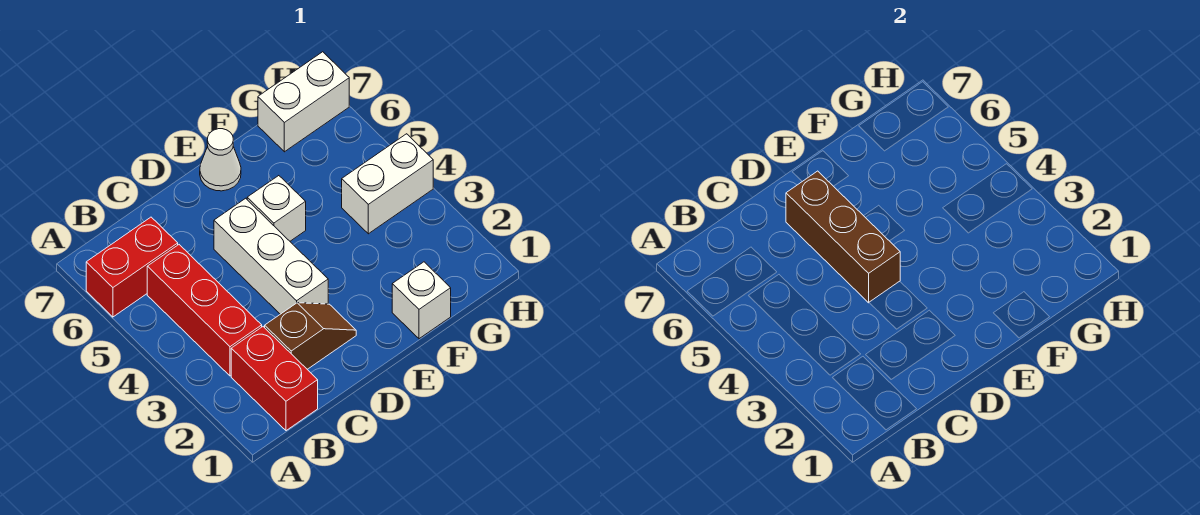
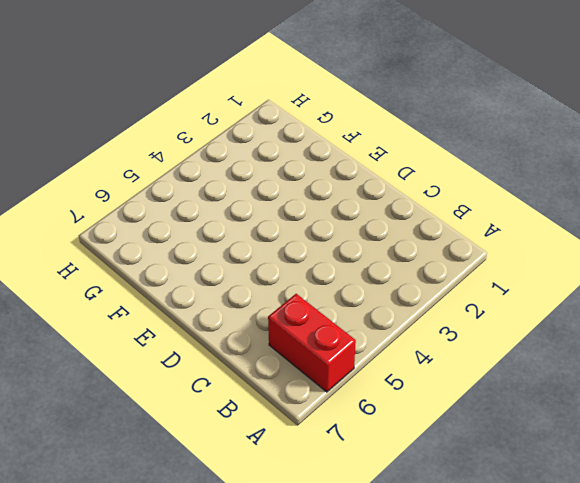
none -> red 1x2 brick [231,327,318,431]
none -> red 1x3 brick [147,245,262,376]

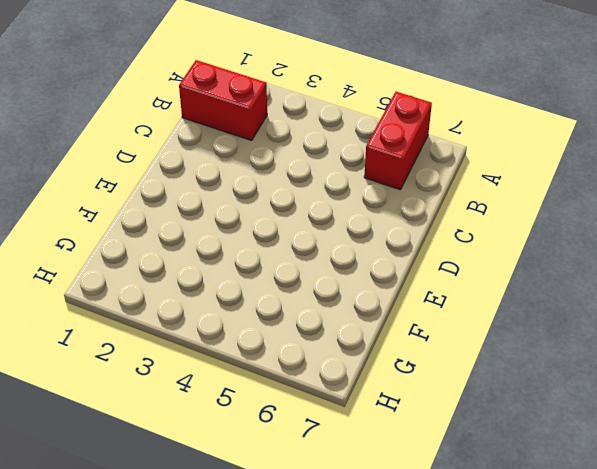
none -> red 1x3 brick [147,245,262,376]
none -> brown 1x2 slope [265,303,356,369]

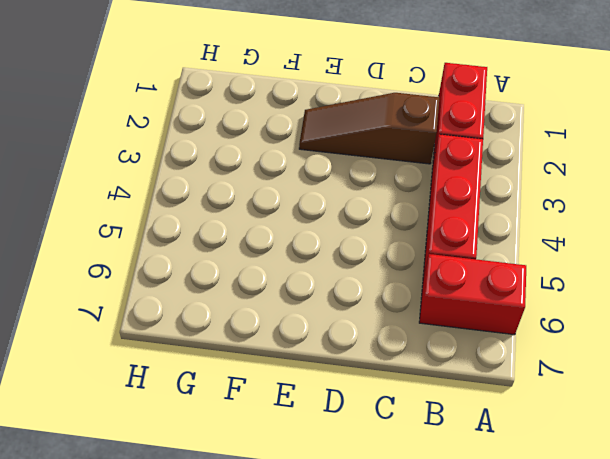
brown 1x3 slope [299,93,439,164] -> brown 1x2 slope [265,303,356,369]
none -> white 1x3 brick [214,198,328,314]
none -> white 1x1 brick [247,176,306,241]

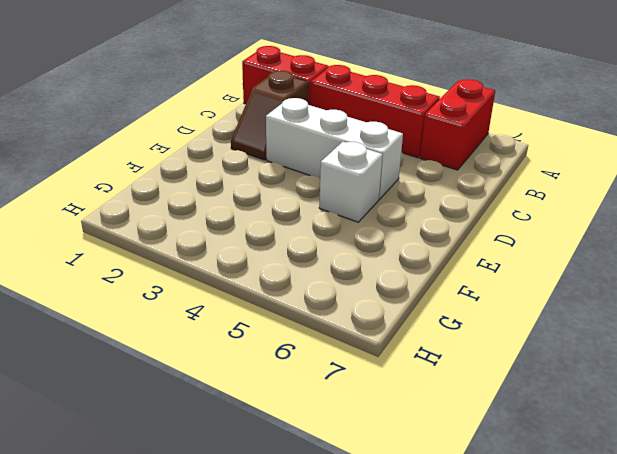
none -> white 1x1 cone [200,129,241,191]
none -> white 1x1 brick [392,262,451,339]

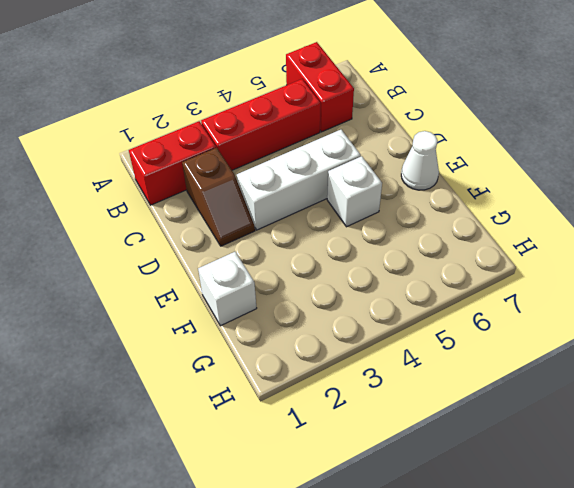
none -> white 1x2 brick [342,134,433,234]
none -> white 1x2 brick [258,52,349,152]

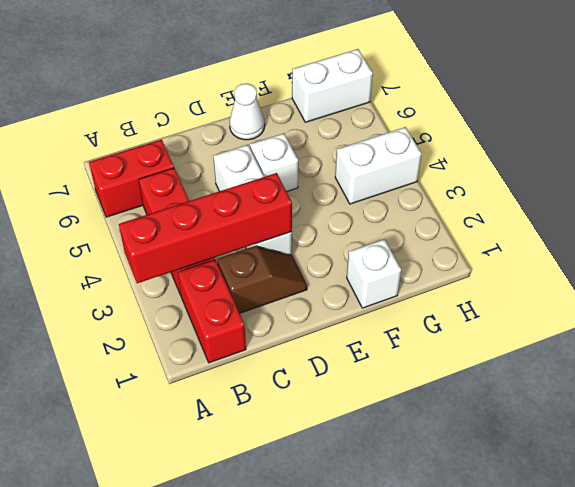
red 1x4 brick [119,173,292,283] -> none
none -> brown 1x3 brick [786,171,900,303]

